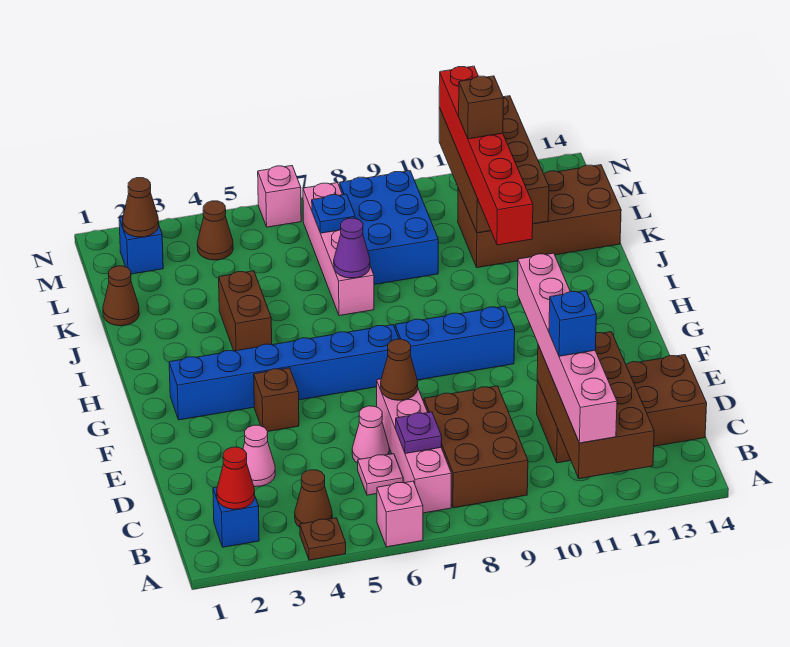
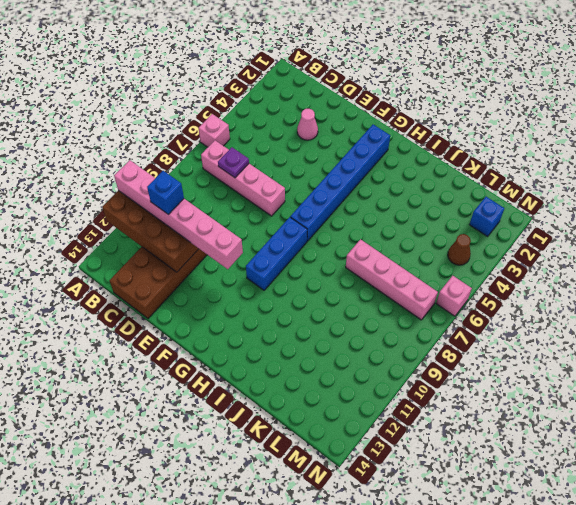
none -> brown 1x1 plate [300,518,346,560]
none -> blue 1x1 brick [213,487,259,547]
none -> brown 1x1 cone [295,470,332,527]
none -> brown 2x3 brick [424,386,528,508]

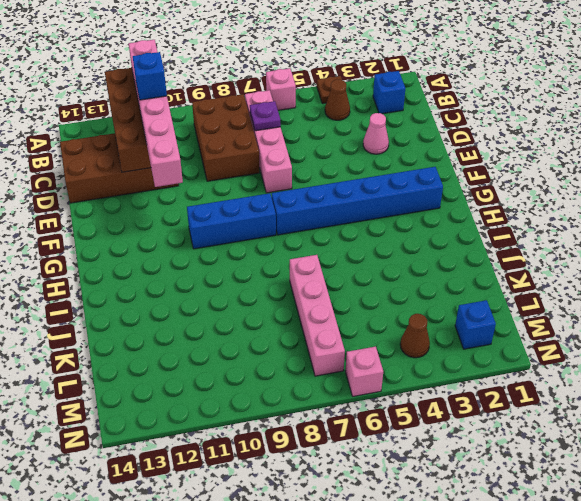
none -> pink 1x1 plate [358,454,403,495]
none -> pink 1x1 cone [352,406,389,463]
none -> brown 1x1 brick [254,368,299,431]
none -> brown 1x2 brick [219,271,272,351]

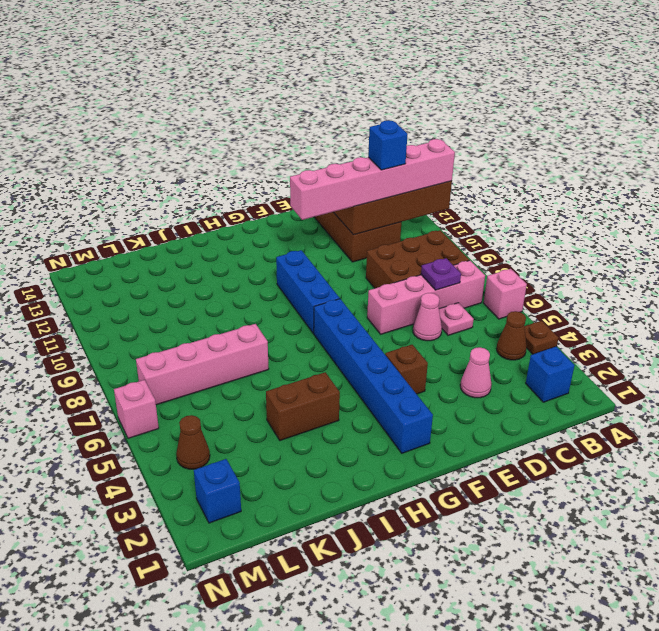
none -> brown 1x1 cone [103,266,139,326]
none -> blue 2x3 brick [340,171,438,284]
none -> brown 2x4 brick [458,165,621,268]
none -> red 1x1 cone [217,447,255,509]

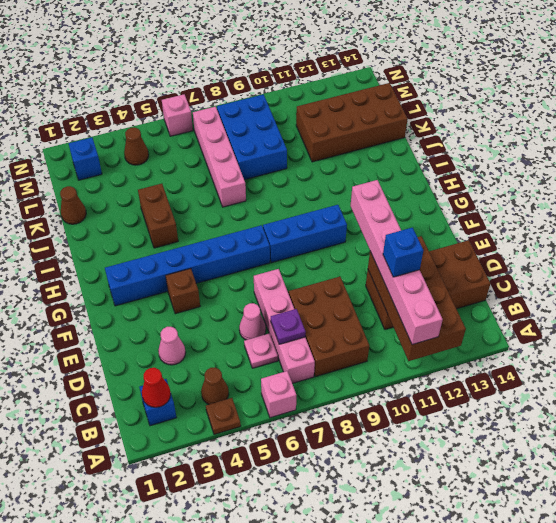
none -> brown 1x1 cone [381,339,418,400]
none -> purple 1x1 cone [334,218,370,278]
none -> brown 2x4 brick [439,96,549,233]
none -> blue 1x1 plate [312,194,355,233]

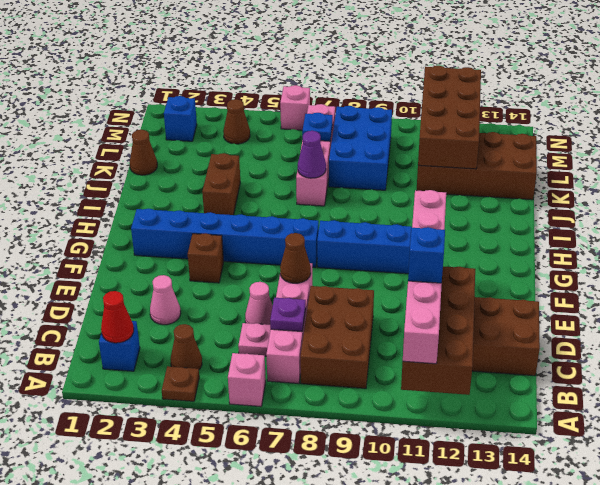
none -> brown 1x1 cone [123,178,159,237]
none -> red 1x6 brick [439,66,533,245]
none -> brown 1x1 brick [459,76,503,139]

